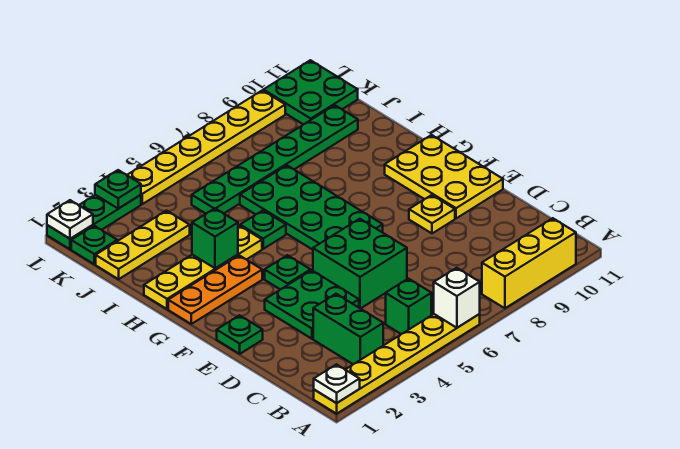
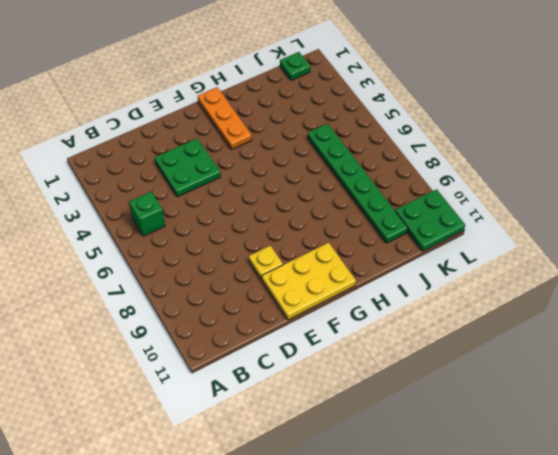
none -> yellow 1x6 plate [314,314,480,414]
none -> yellow 1x3 brick [482,218,576,308]
none -> green 1x2 brick [313,294,383,364]

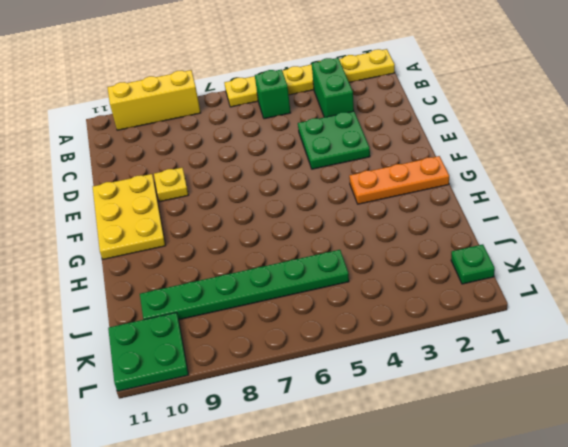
none -> green 2x2 brick [313,219,407,309]
none -> green 1x1 plate [217,315,263,354]
none -> green 1x1 plate [265,255,311,289]

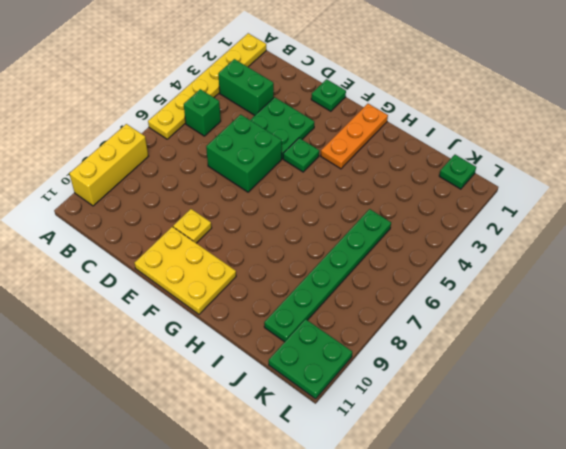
none -> green 2x4 plate [240,165,383,250]
none -> yellow 1x4 plate [144,226,262,309]
none -> green 1x1 plate [240,210,286,249]

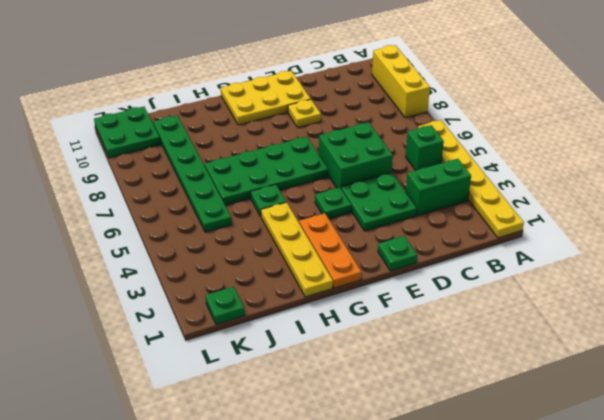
none -> yellow 1x3 plate [96,211,190,279]
none -> green 1x3 plate [47,195,141,249]
none -> yellow 1x6 plate [127,90,285,204]

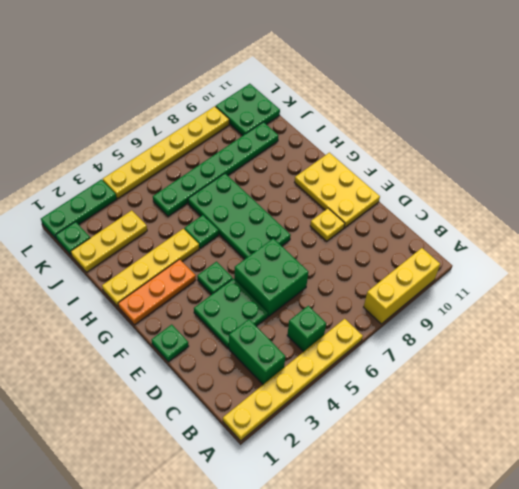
none -> white 1x1 plate [314,364,360,403]
none -> white 1x1 brick [434,268,480,328]
none -> green 1x1 brick [192,208,238,268]

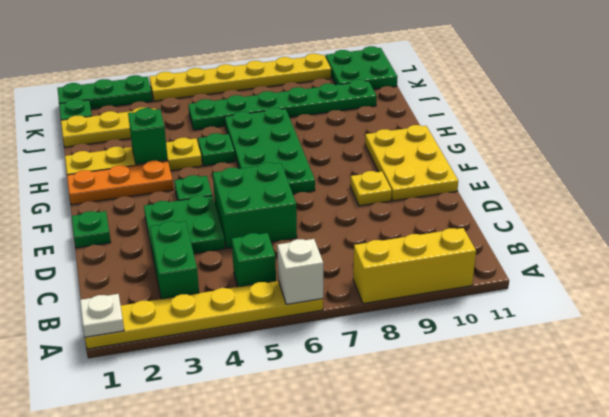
none -> white 1x1 plate [47,200,93,239]
none -> green 1x1 plate [95,170,141,209]

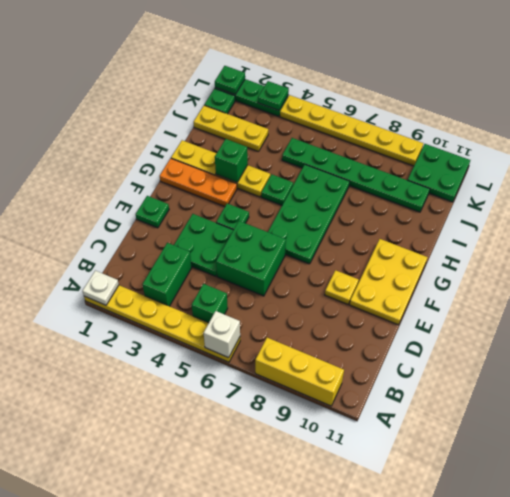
green 1x1 plate [215,66,245,95] -> white 1x1 plate [47,200,93,239]

